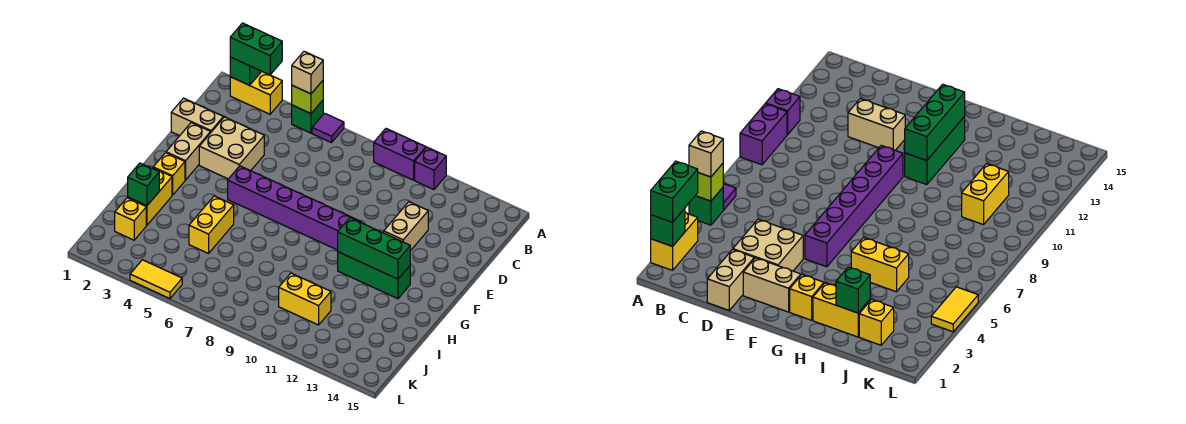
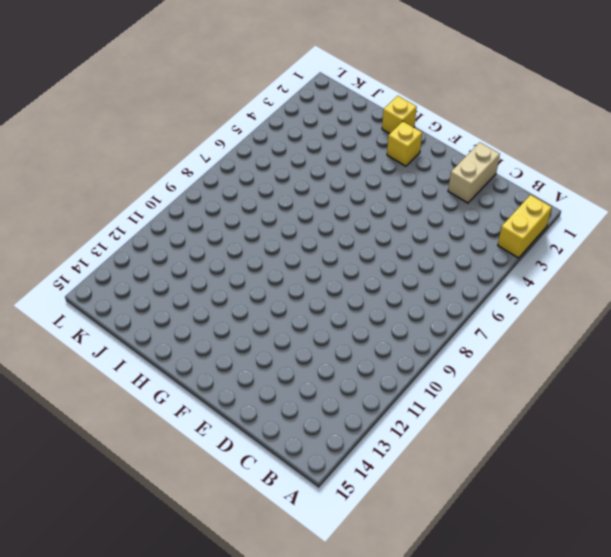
yellow 1x1 brick [382,96,417,134] -> yellow 1x1 brick moved to [115,198,146,240]
none -> green 1x1 brick [292,100,323,133]
none -> purple 1x1 tile [312,113,344,143]
none -> purple 1x2 brick [374,129,426,180]

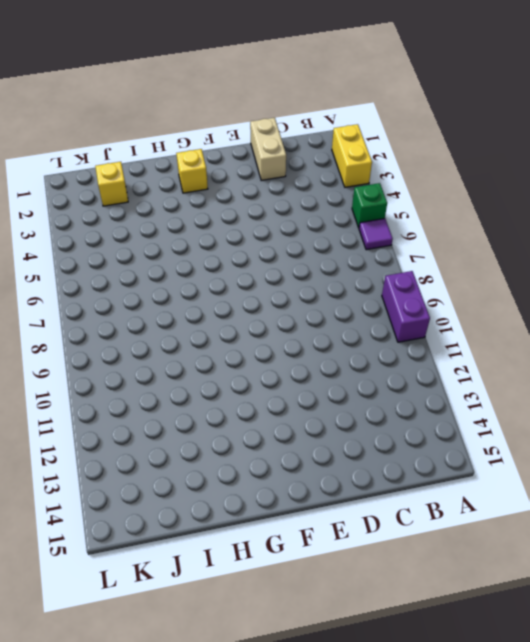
none -> purple 1x1 brick [415,147,446,190]
none -> tan 2x2 brick [199,117,264,179]
none -> tan 1x2 brick [384,202,428,251]

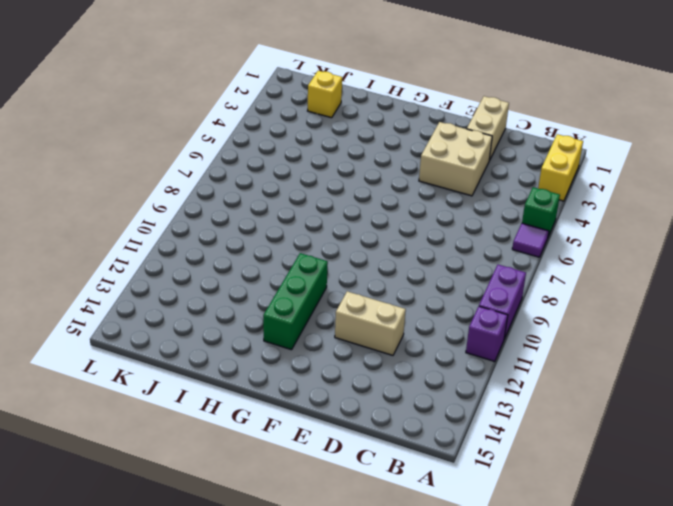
none -> tan 1x2 brick [166,123,211,180]
none -> purple 1x6 brick [228,166,362,250]
none -> yellow 1x1 brick [153,153,185,195]

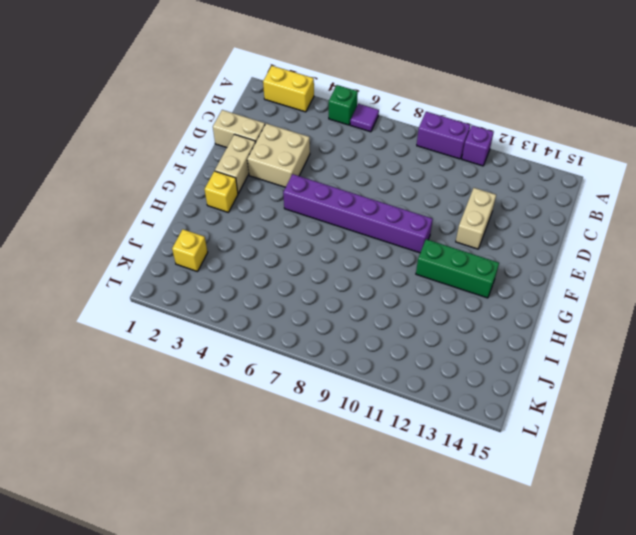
none -> yellow 1x2 brick [128,168,172,225]
none -> yellow 1x2 brick [189,196,234,253]
none -> yellow 1x2 brick [279,273,331,325]

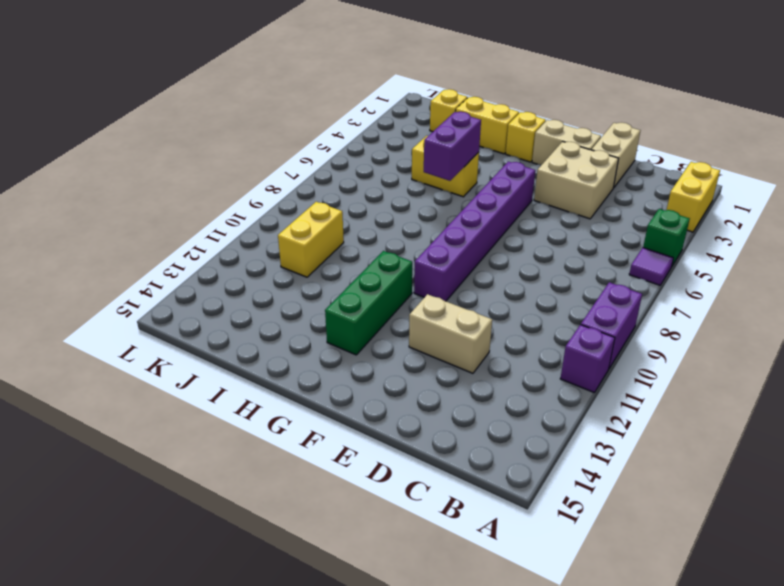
purple 1x2 brick [424,112,481,181] -> none
none -> yellow 1x2 tile [130,260,182,299]
none -> green 1x1 brick [230,57,262,85]
none -> lime 1x1 brick [292,81,323,114]

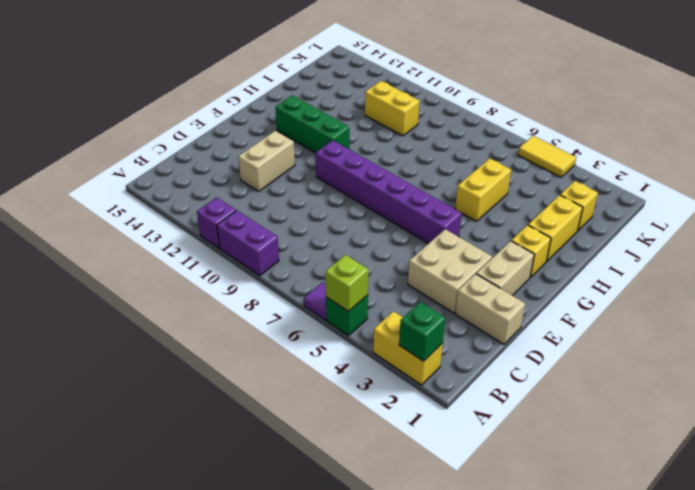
none -> green 1x3 brick [338,218,410,279]
none -> green 1x1 brick [128,163,159,206]
none -> green 1x2 brick [230,23,282,75]

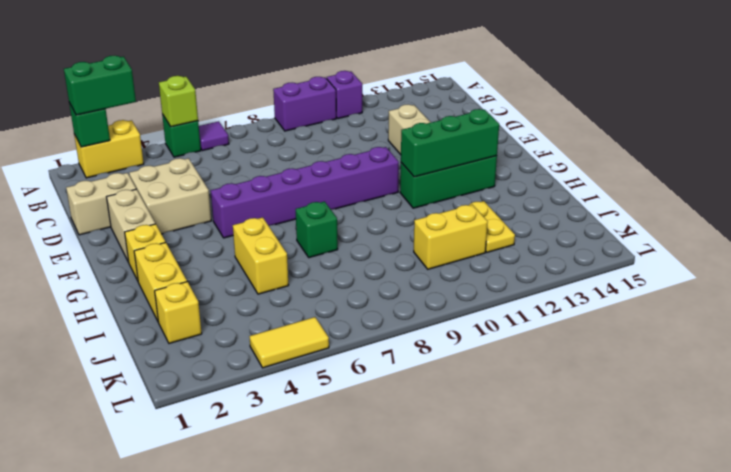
green 1x1 brick [296,201,338,258] -> green 1x1 brick moved to [128,163,159,206]
yellow 1x2 plate [469,201,515,252] -> none
none -> tan 1x1 brick [292,51,323,94]

